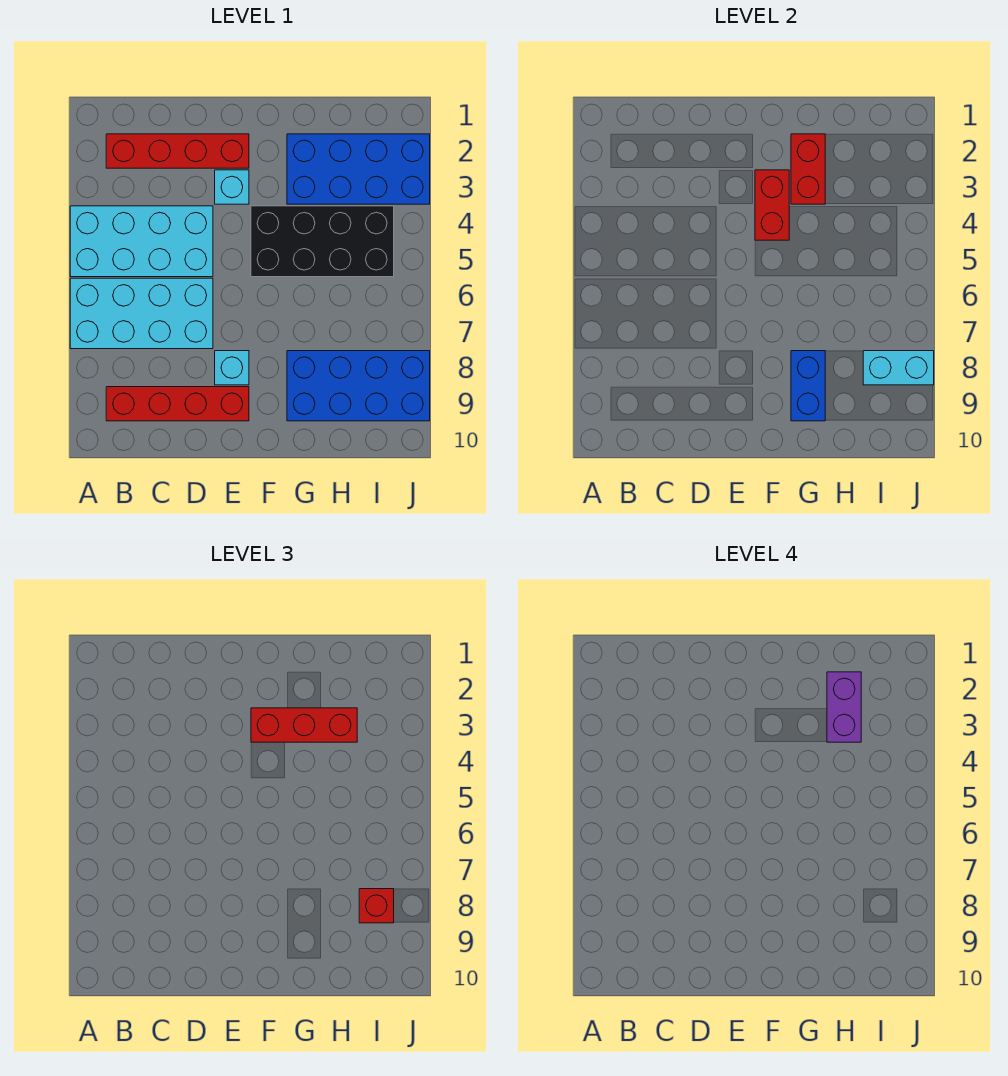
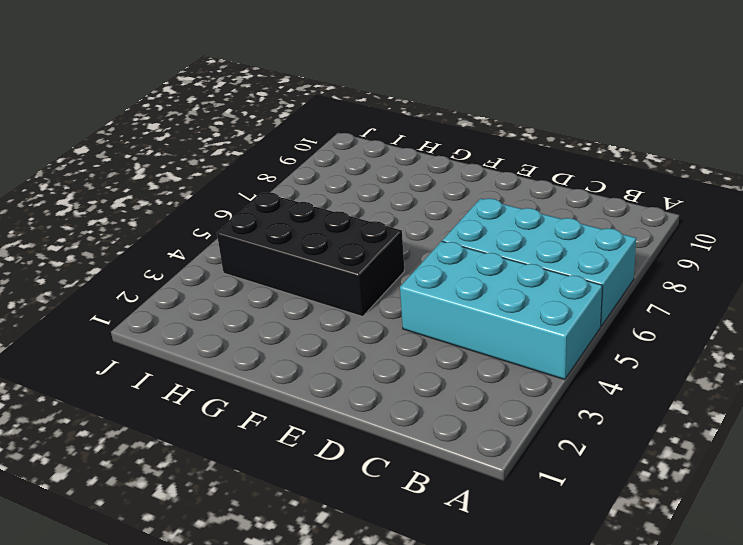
none -> red 1x4 brick [106,134,249,168]
none -> red 1x4 brick [106,387,249,421]
none -> cyan 1x1 brick [215,170,249,204]

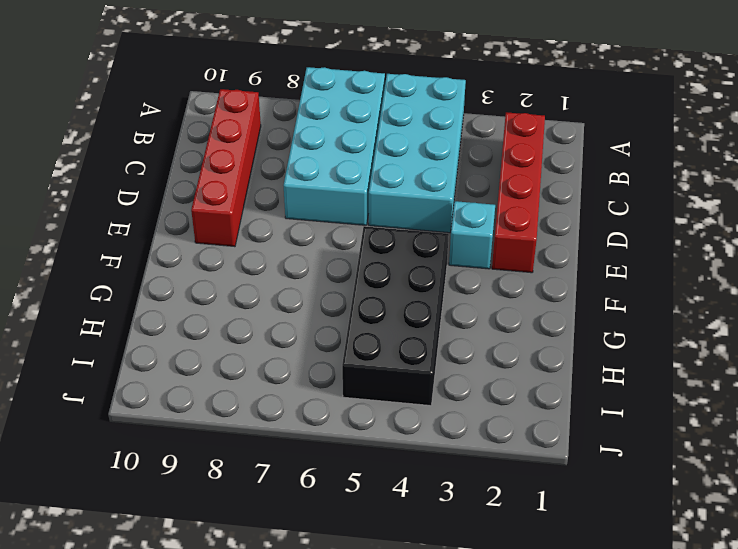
none -> cyan 1x1 brick [215,351,249,385]
none -> blue 2x4 brick [287,134,430,204]
none -> blue 2x4 brick [287,351,430,421]

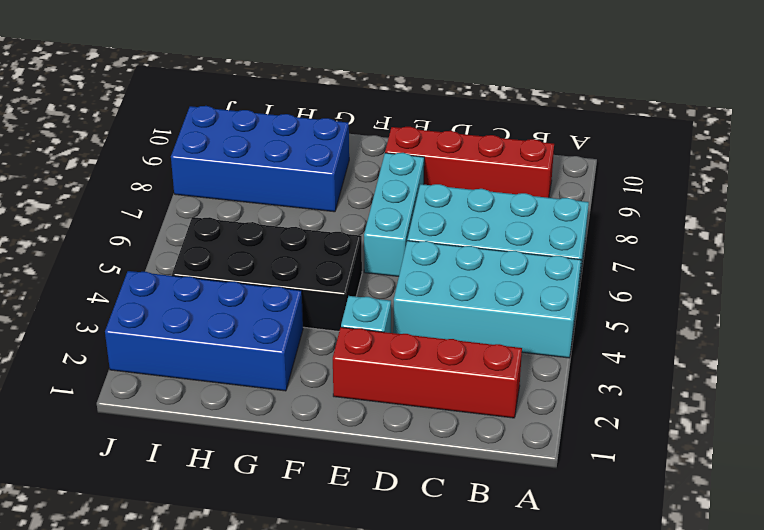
cyan 1x3 brick [364,153,424,276] -> cyan 1x1 brick [215,351,249,385]
none -> red 1x2 brick [755,170,789,240]
none -> red 1x2 brick [791,134,825,204]
none -> blue 1x2 brick [791,351,825,421]

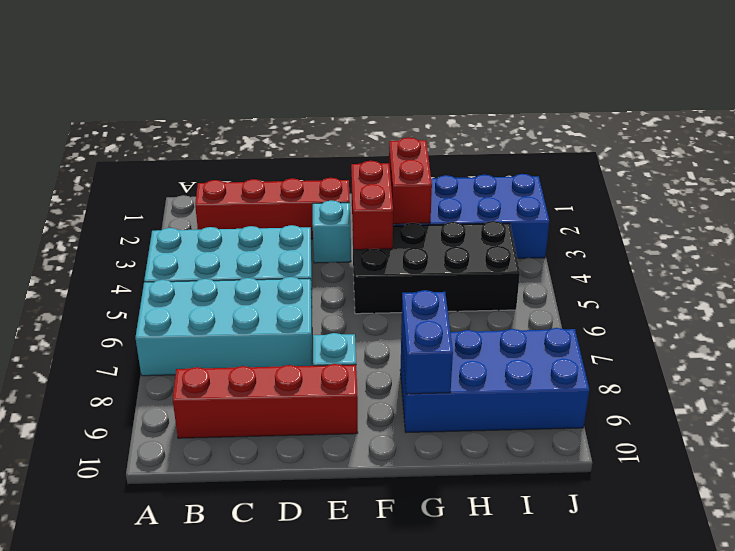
none -> cyan 1x2 brick [863,351,934,385]
none -> red 1x3 brick [251,708,357,742]
none -> red 1x1 brick [359,889,394,923]

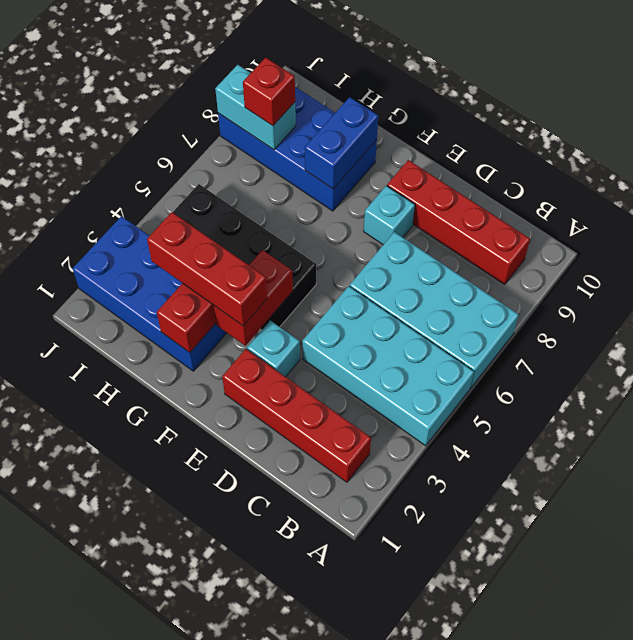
none -> purple 1x2 brick [827,672,861,742]

